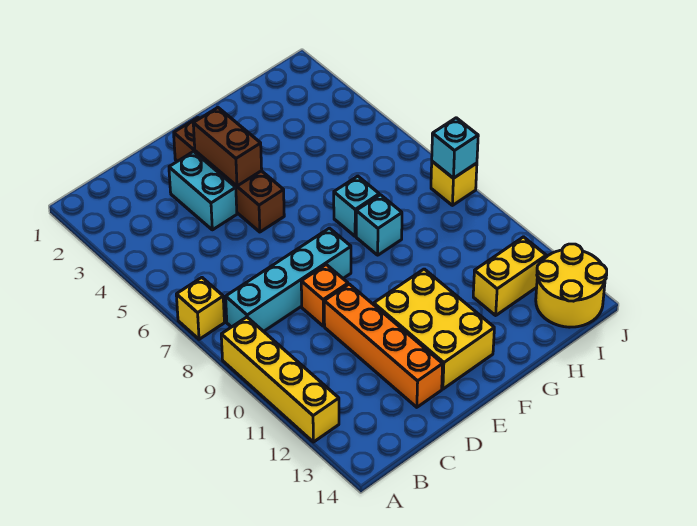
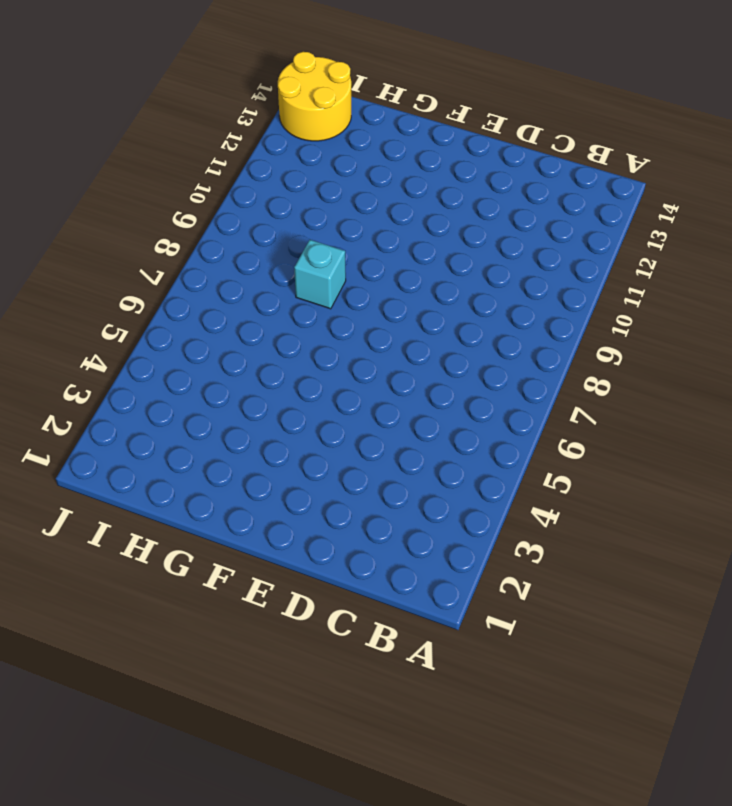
none -> yellow 1x1 brick [176,278,224,339]
none -> yellow 1x4 brick [221,317,339,442]
none -> cyan 1x4 brick [226,228,351,332]

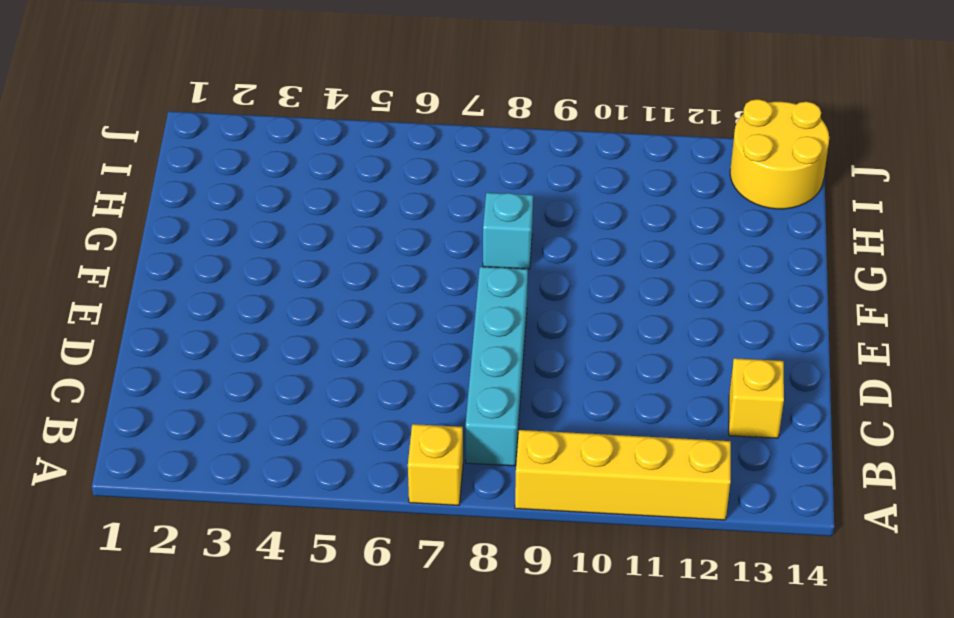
yellow 1x1 brick [729,358,784,438] -> yellow 1x1 brick moved to [431,161,477,205]
none -> cyan 1x2 brick [169,152,237,230]
none -> orange 1x1 brick [301,265,348,326]
none -> orange 1x4 brick [324,284,443,407]

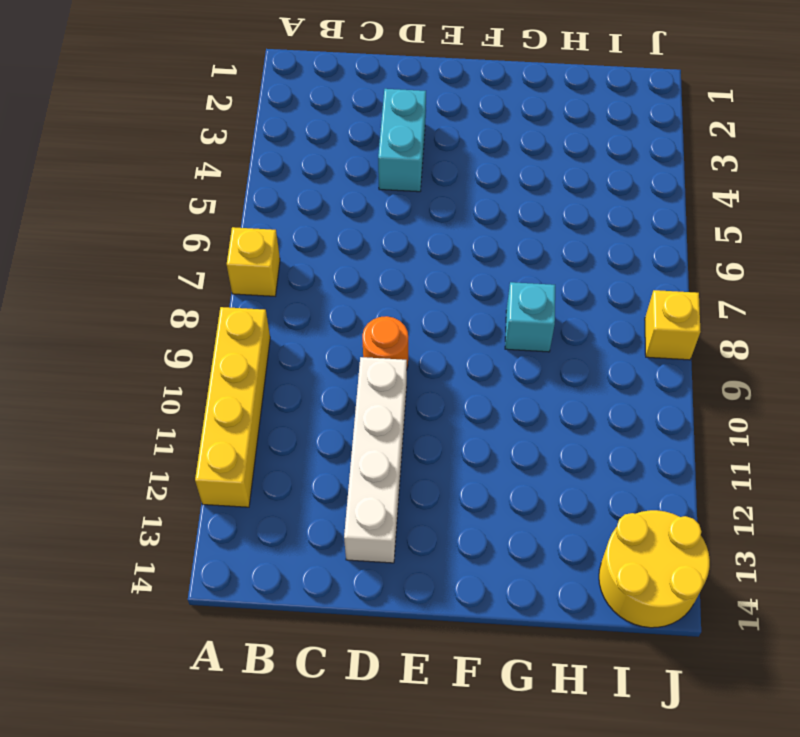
orange 1x1 round brick [362,316,408,368] -> orange 1x1 brick [301,265,348,326]
white 1x4 brick [344,357,407,563] -> orange 1x4 brick [324,284,443,407]
none -> cyan 1x4 brick [226,228,351,332]
none -> brown 1x4 brick [174,118,284,232]
none -> yellow 2x3 brick [374,269,494,389]

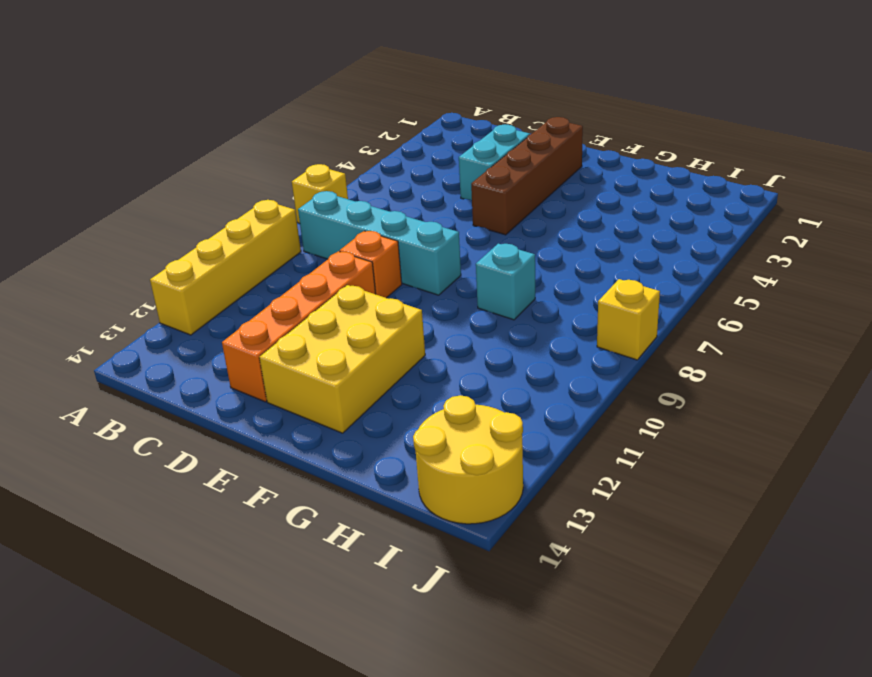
none -> cyan 1x1 brick [334,176,379,236]
none -> yellow 1x2 brick [473,237,546,315]
none -> brown 1x2 brick [193,108,262,186]

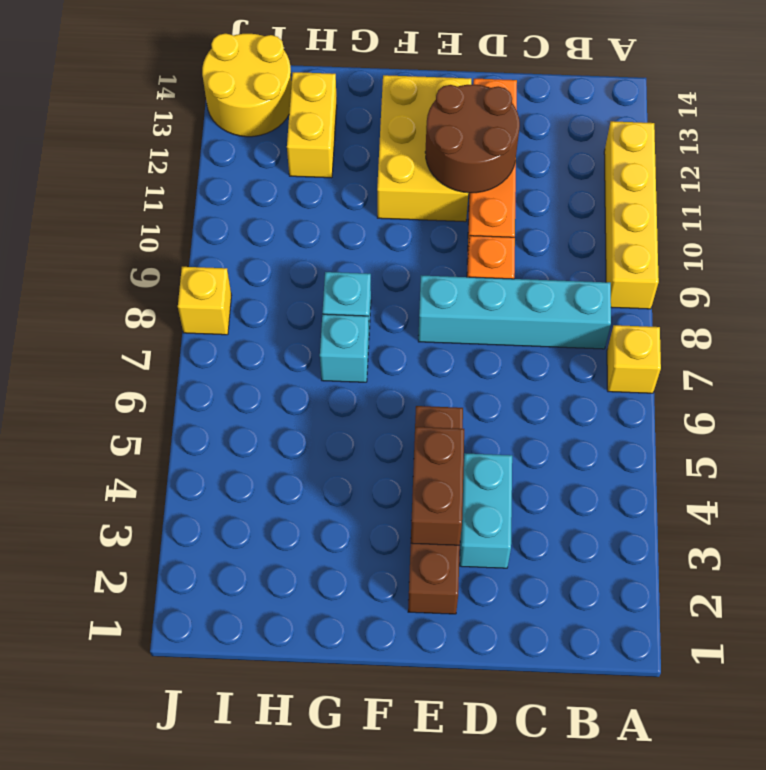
brown 2x2 round brick [425,84,520,193] -> none
yellow 1x2 brick [287,72,337,178] -> yellow 1x2 brick turned to [473,237,546,315]
none -> cyan 1x1 brick [432,118,478,178]

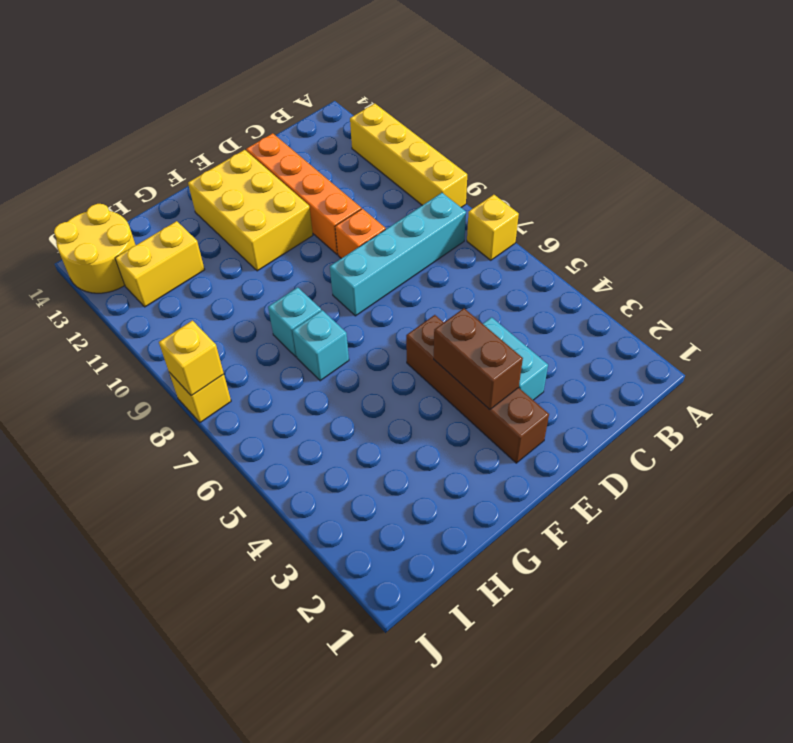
yellow 1x1 brick [159,321,224,396] -> cyan 1x1 brick [432,118,478,178]

